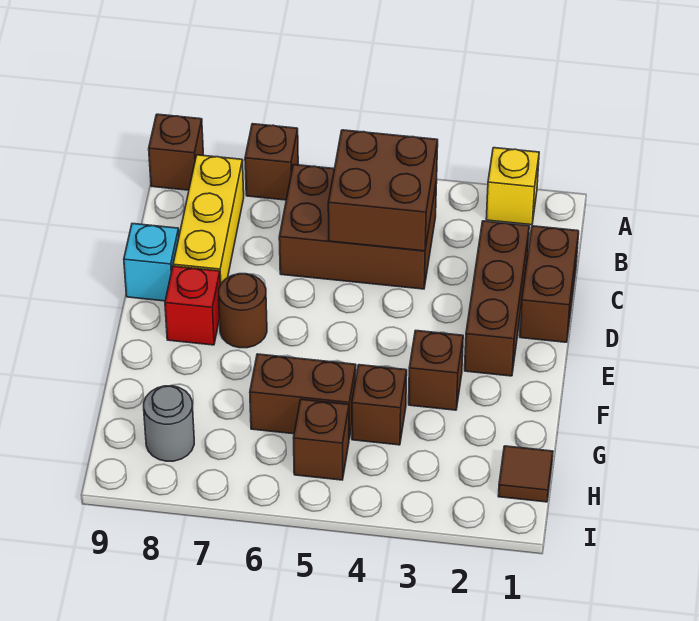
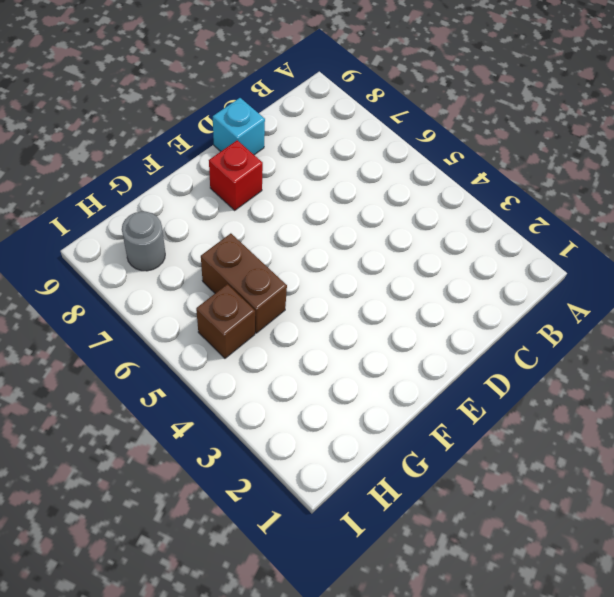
none -> yellow 1x1 brick [486,148,539,225]
none -> brown 1x1 brick [245,124,298,200]
none -> brown 1x1 brick [149,114,204,190]

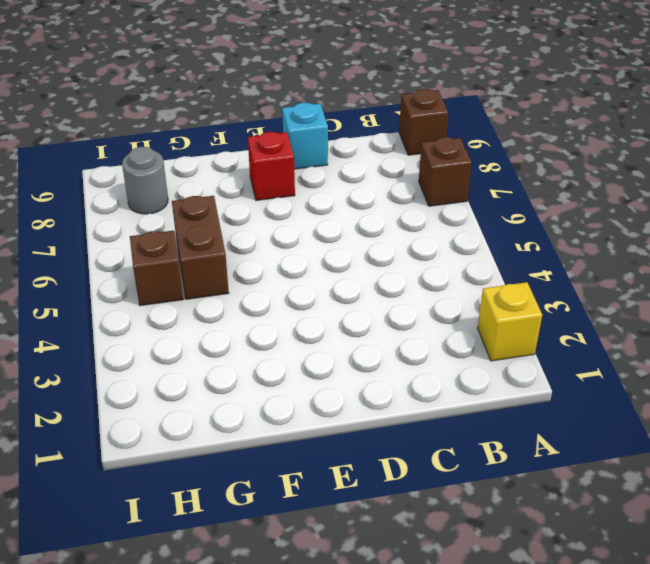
none -> brown 2x3 brick [279,165,437,289]
none -> yellow 1x3 brick [173,155,244,284]
none -> brown 1x2 brick [520,226,579,342]

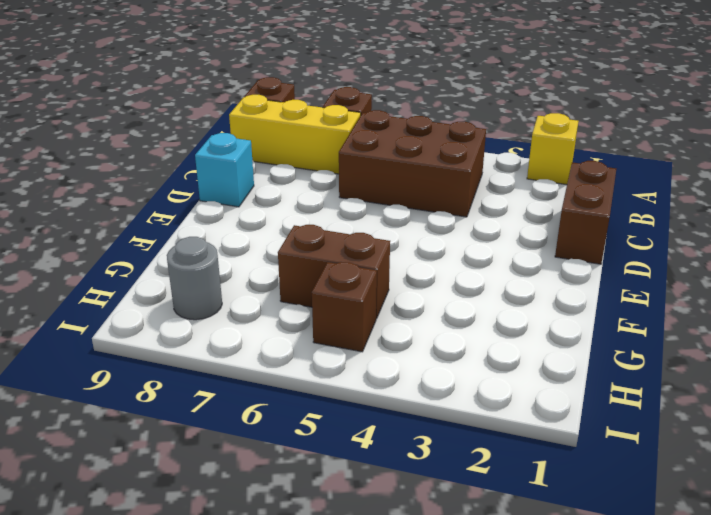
yellow 1x3 brick [229,95,361,174] -> yellow 1x3 brick turned to [173,155,244,284]
none -> brown 1x3 brick [465,221,529,376]
none -> brown 1x1 round brick [219,274,267,348]
none -> red 1x1 brick [165,266,220,345]

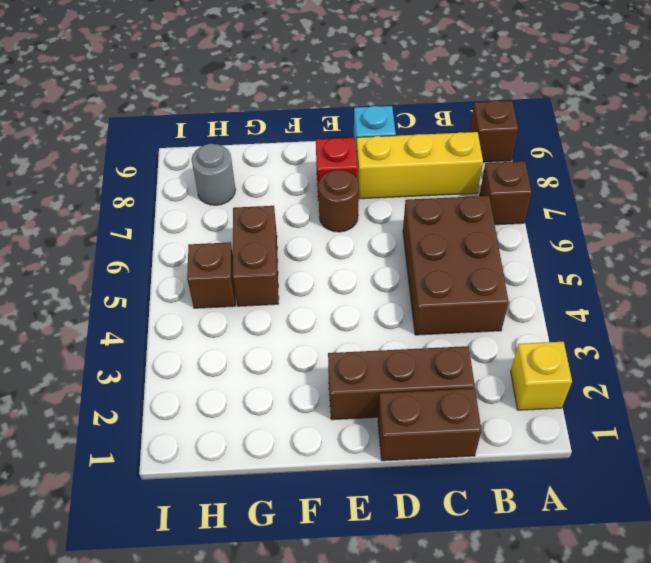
none -> brown 1x1 brick [409,331,463,410]
none -> brown 1x1 brick [352,365,407,445]
none -> brown 1x1 tile [498,446,553,502]

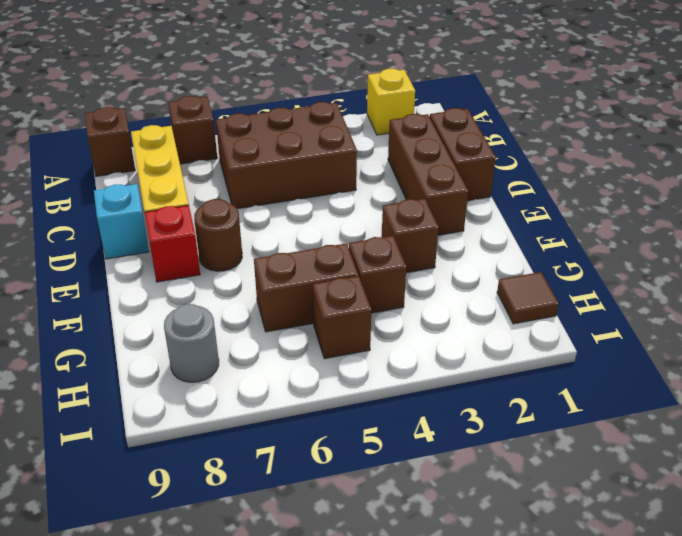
none -> brown 2x2 brick [328,130,438,251]

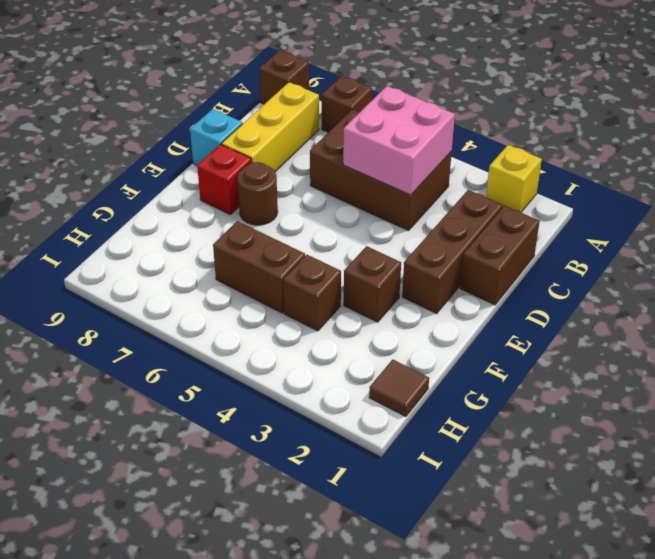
pink 2x2 brick [343,86,455,195] -> brown 2x2 brick [328,130,438,251]
none -> brown 1x1 brick [294,399,349,480]
none -> grey 1x1 round brick [144,386,194,461]

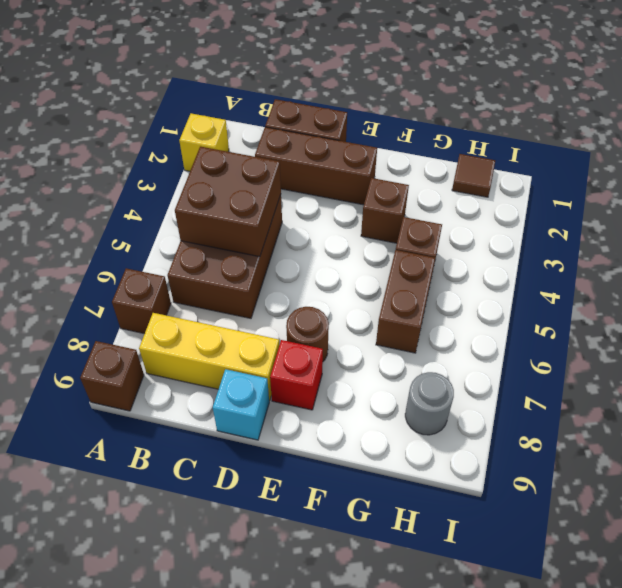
none -> brown 1x1 brick [294,399,349,480]

